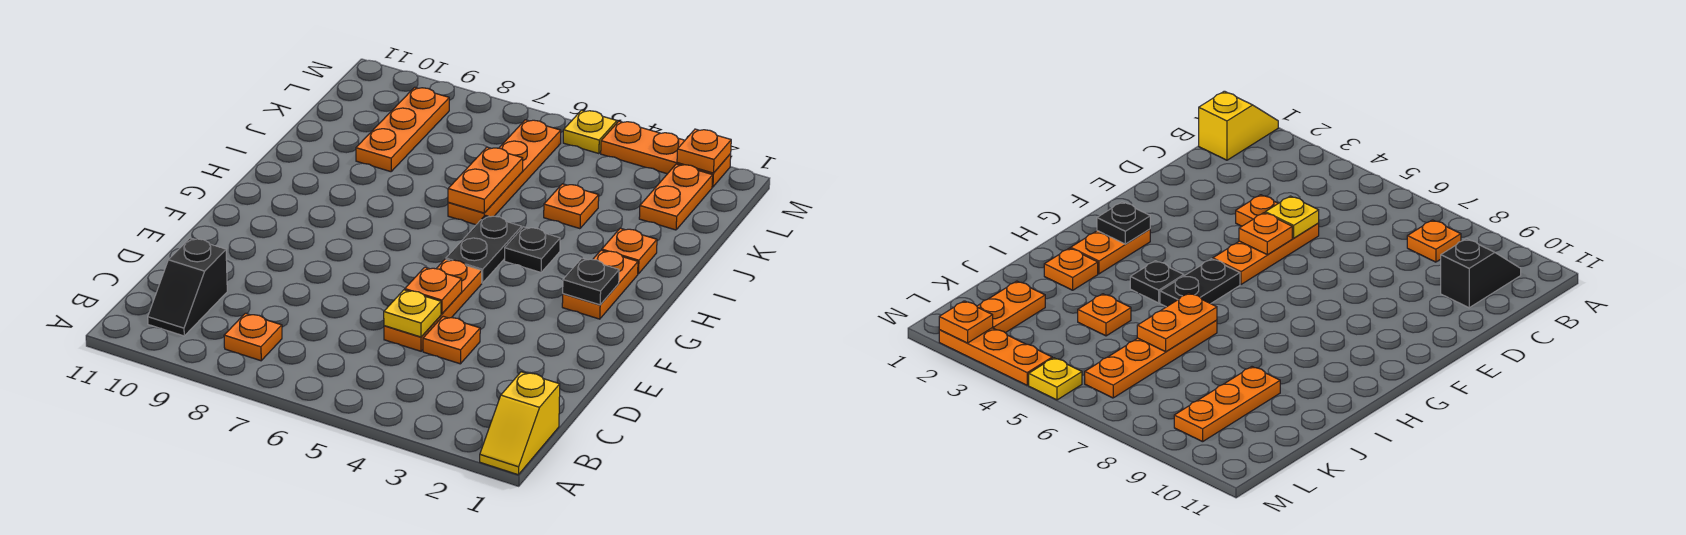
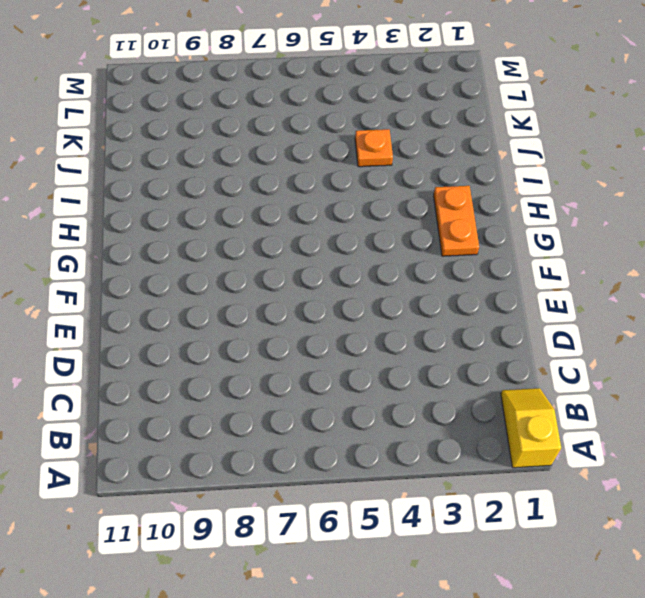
yellow 1x2 slope [501,388,561,468] -> yellow 1x2 slope turned to [480,372,560,475]
none -> orange 1x1 plate [224,313,282,361]
none -> black 1x2 slope [148,238,227,336]
none -> orange 1x1 plate [423,316,480,364]

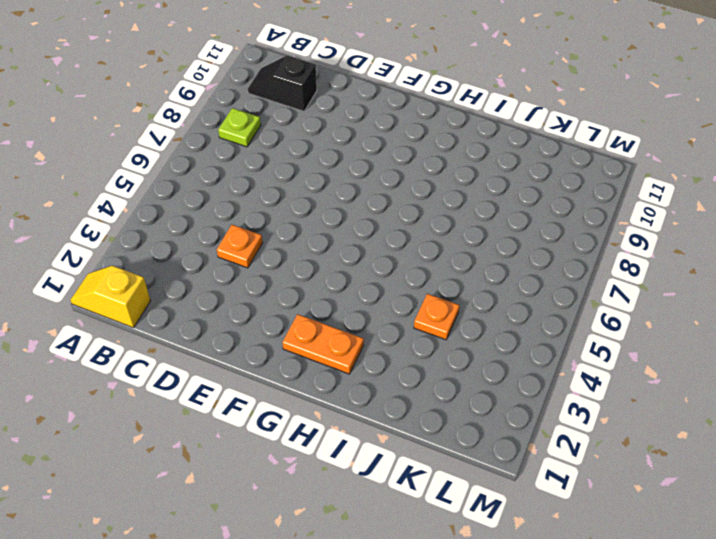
lime 1x1 plate [218,108,261,147] -> orange 1x1 plate [224,313,282,361]
none -> orange 1x3 plate [384,259,482,351]
none -> black 1x2 plate [446,215,522,283]
none -> black 1x1 plate [504,227,560,272]

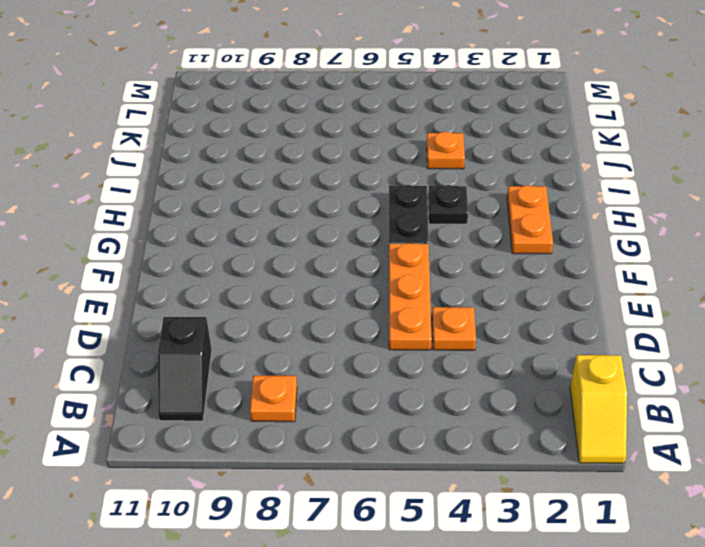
none -> orange 1x1 plate [602,228,657,274]
none -> orange 1x4 plate [448,120,561,225]
none -> orange 1x3 plate [356,87,449,172]

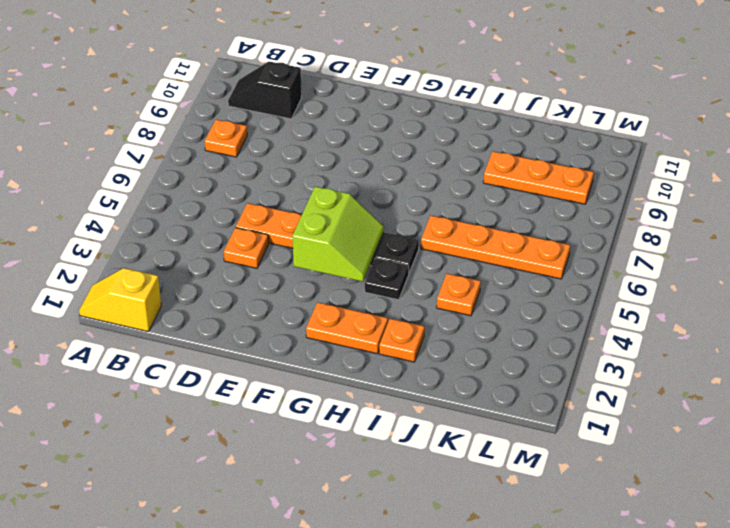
lime 2x2 slope [292,187,384,282] -> none
none -> orange 1x2 plate [639,164,713,230]
none -> orange 1x3 plate [601,121,731,187]
none -> yellow 1x1 plate [563,110,617,154]

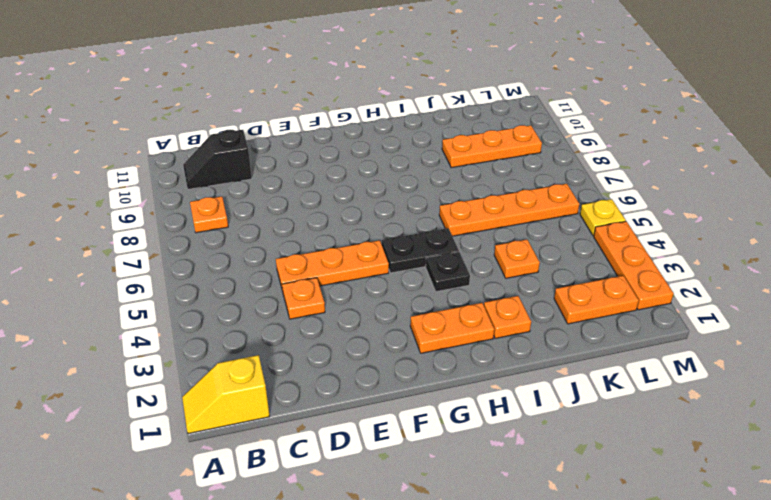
none -> yellow 1x1 plate [384,290,441,337]
none -> orange 1x1 plate [405,267,462,314]
none -> black 1x1 plate [563,258,619,305]

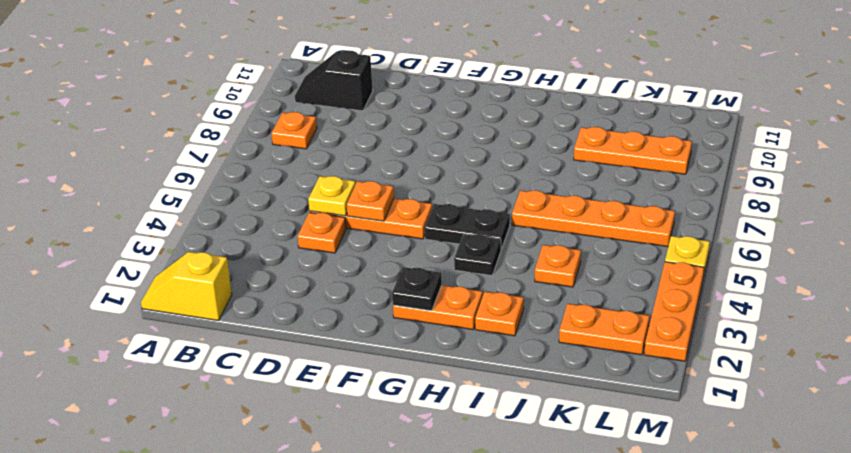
none -> orange 1x2 plate [448,147,523,213]
none -> orange 1x1 plate [677,129,731,173]

